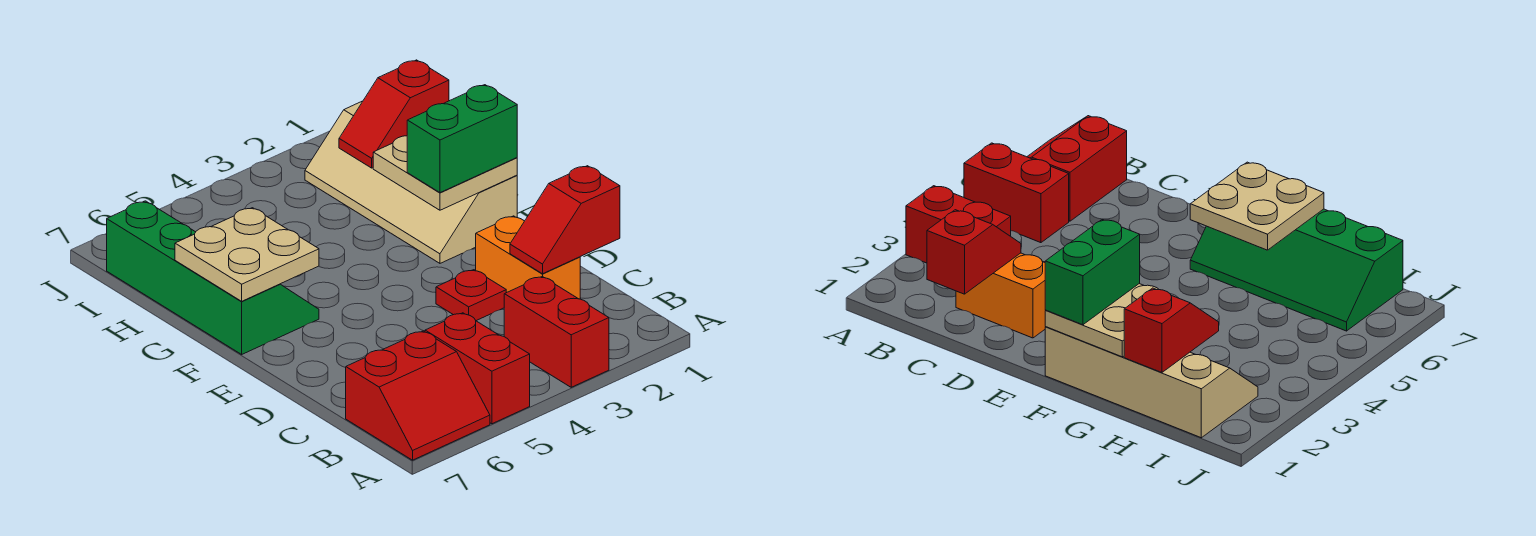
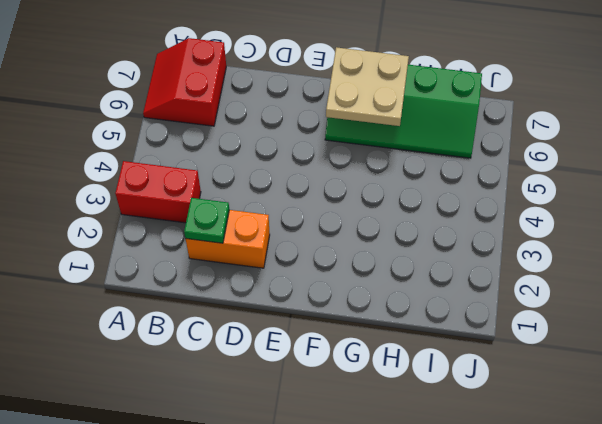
green 1x1 plate [184,198,229,243] -> red 1x2 slope [510,166,620,274]
none -> red 1x2 brick [425,313,530,424]
none -> red 1x1 plate [436,270,506,321]
none -> tan 2x4 slope [305,101,517,263]

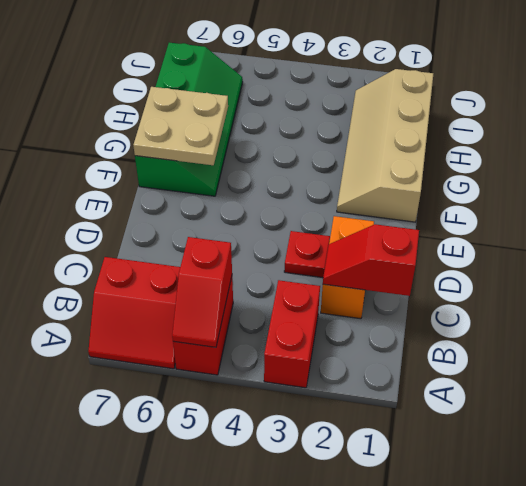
red 1x2 slope [172,237,232,347] -> red 1x2 slope turned to [339,60,449,168]
none -> tan 2x2 plate [373,136,517,210]
none -> green 1x2 brick [407,85,517,193]

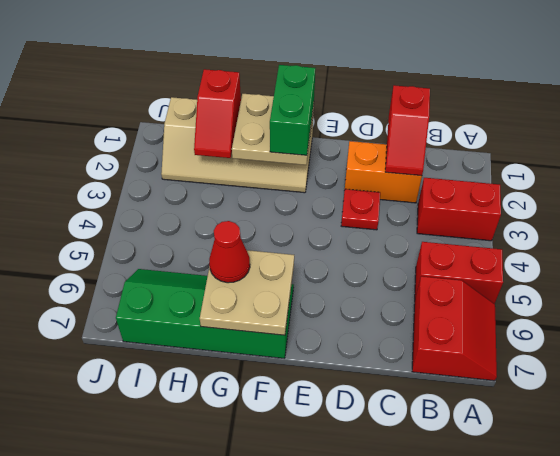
red 1x1 cone [209,221,250,283] -> none

